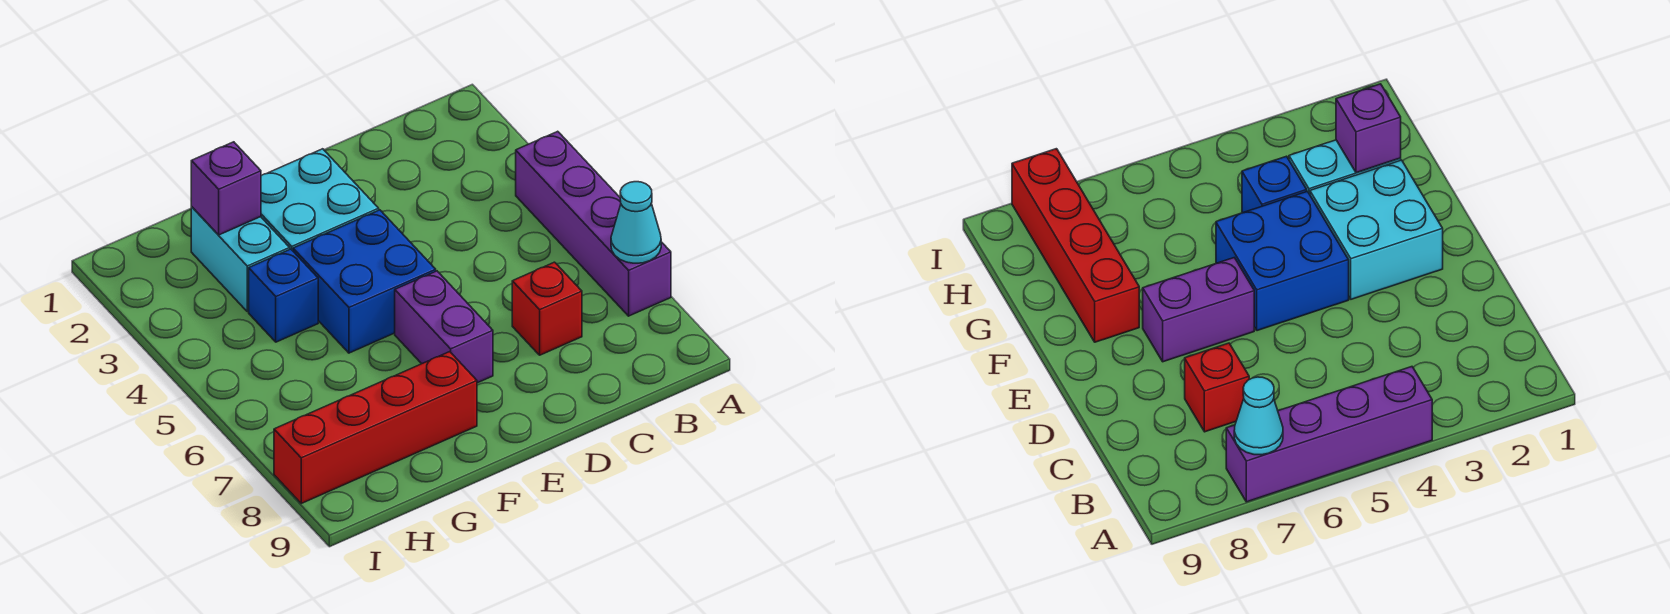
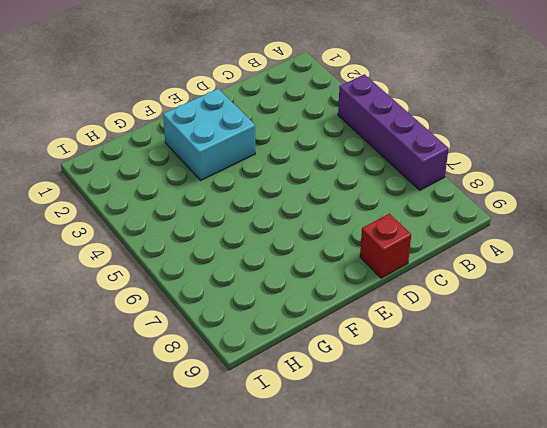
red 1x1 brick [360,214,411,278] -> red 1x1 brick moved to [512,262,582,355]
none -> blue 2x2 brick [293,210,436,353]
none -> purple 1x2 brick [395,271,493,383]

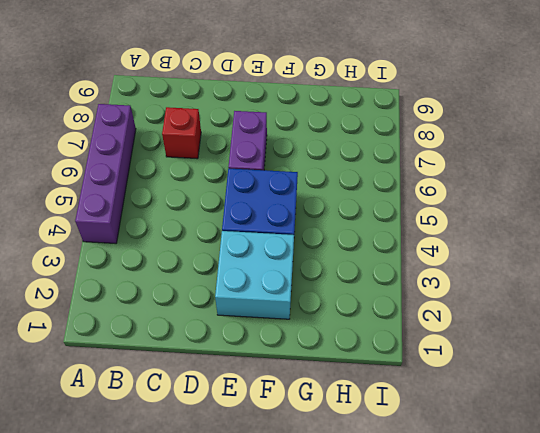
none -> red 1x4 brick [274,352,477,503]
none -> cyan 1x2 brick [191,207,290,312]

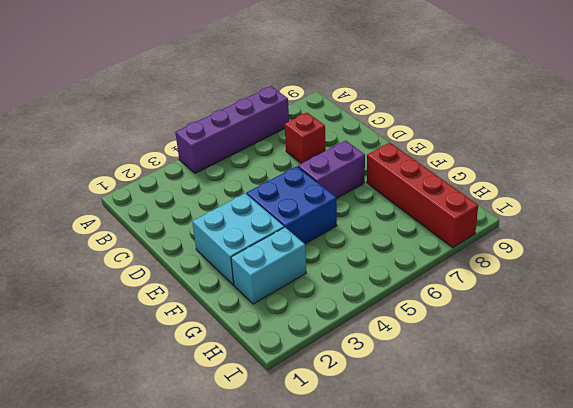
none -> blue 1x1 brick [249,249,318,342]
none -> cyan 1x1 cone [611,182,661,263]

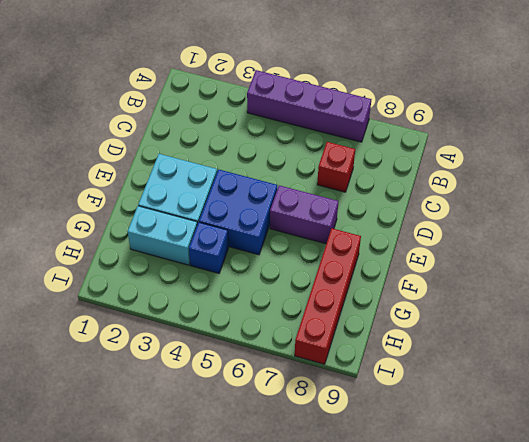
none -> cyan 1x1 cone [611,182,661,263]
none -> purple 1x1 brick [191,142,261,235]

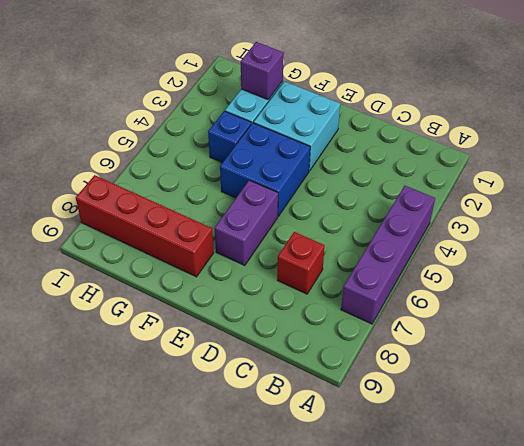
none -> cyan 1x1 cone [611,182,661,263]

